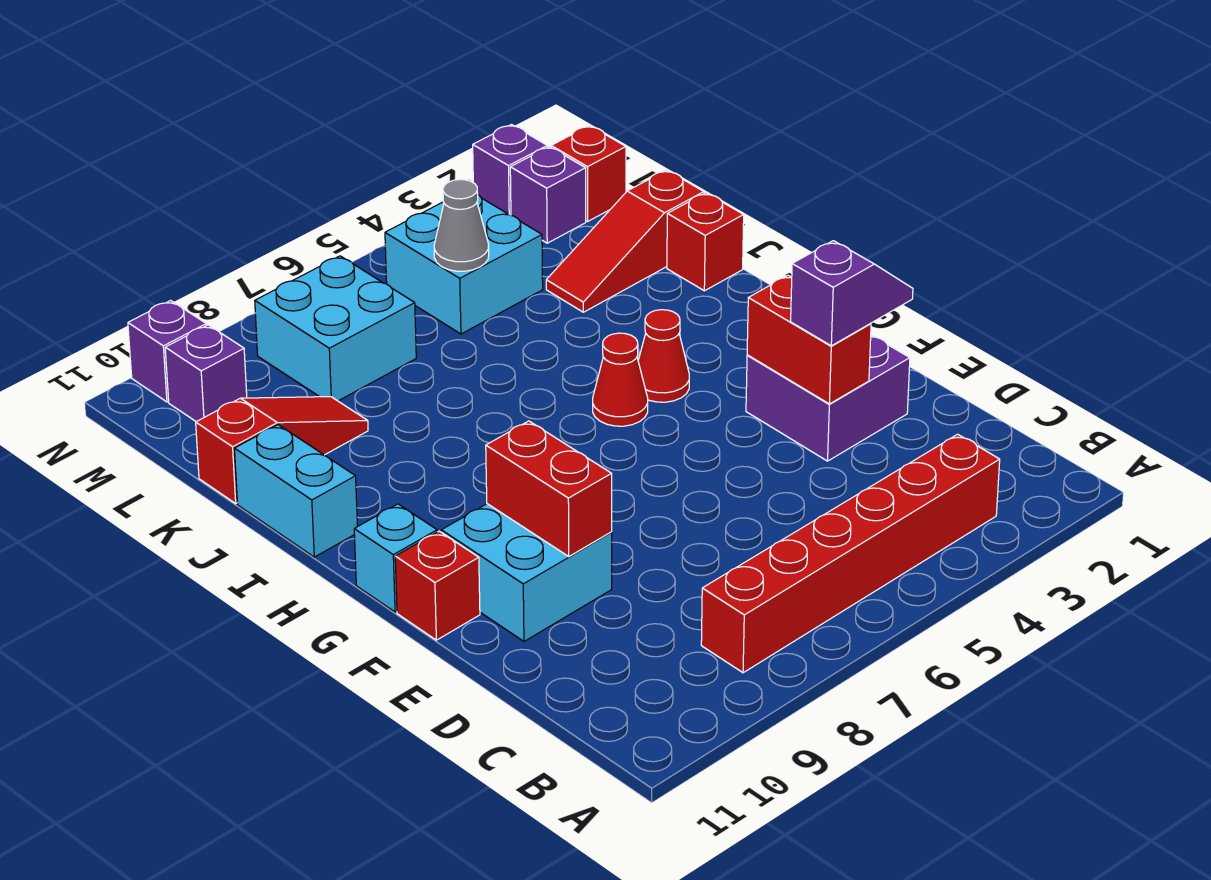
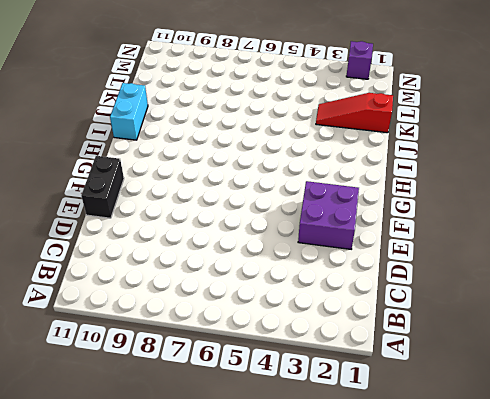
black 1x2 brick [81,156,124,218] -> red 1x1 brick [395,531,480,640]
none -> red 1x6 brick [701,434,1000,673]
none -> cyan 2x2 brick [441,504,612,641]
none -> cyan 1x1 brick [354,504,437,612]

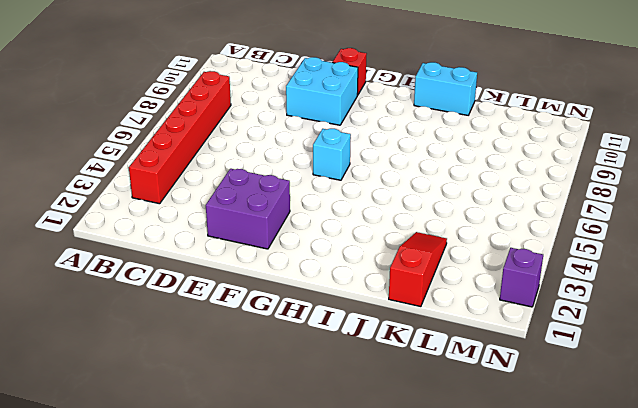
cyan 1x1 brick [313,129,351,180] -> cyan 1x1 brick moved to [354,504,437,612]
none -> red 1x1 cone [638,310,689,402]
none -> red 1x1 cone [593,333,648,426]
none -> red 1x1 brick [667,193,744,291]

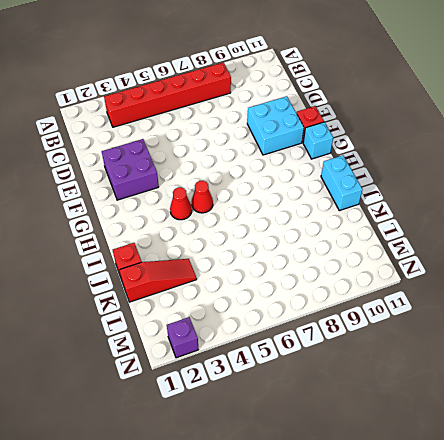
none -> red 1x3 slope [196,397,368,503]
none -> cyan 2x2 brick [385,195,543,334]
none -> cyan 2x2 brick [255,256,416,401]

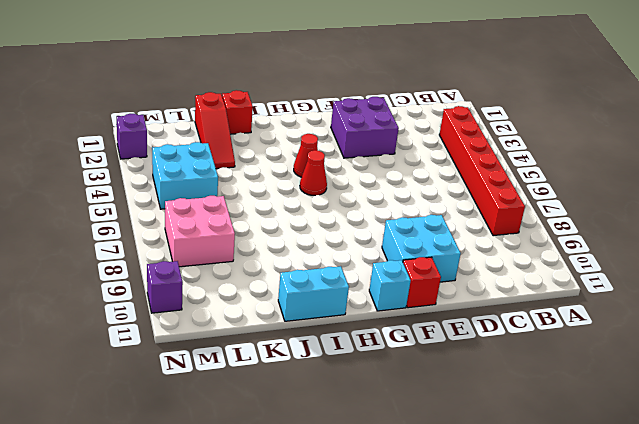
pink 2x2 brick [165,196,235,267] -> cyan 2x2 brick [255,256,416,401]
none -> red 1x3 slope [196,397,368,503]
none -> red 1x1 brick [551,126,626,221]
none -> purple 1x1 brick [510,147,586,243]

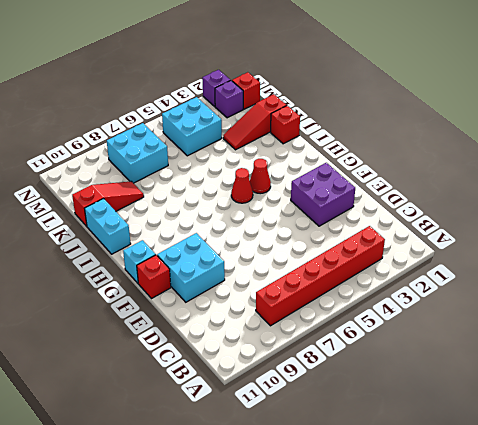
none -> purple 1x1 brick [165,325,247,422]
none -> purple 1x1 brick [128,300,206,402]
none -> red 1x2 brick [747,275,871,404]

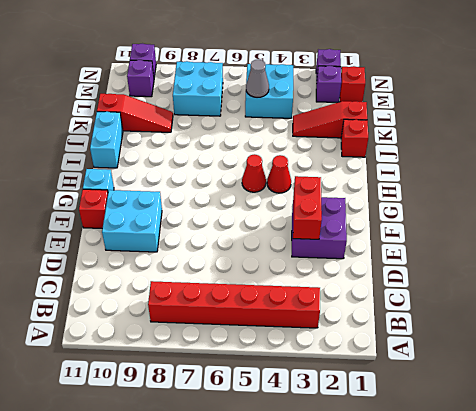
none -> red 1x2 brick [486,421,612,556]
none -> purple 1x2 slope [791,241,913,346]

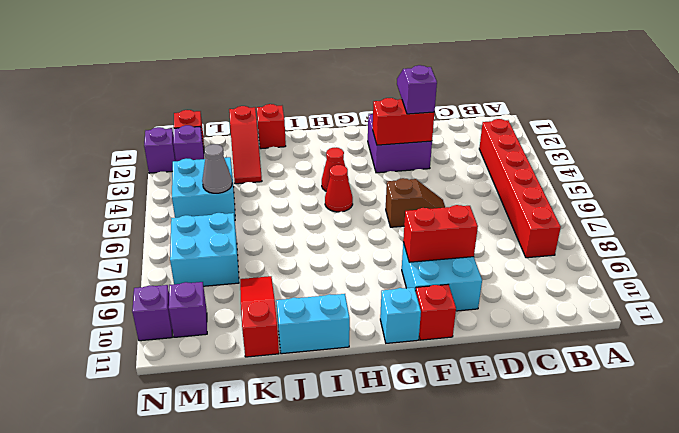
brown 1x2 slope [386,178,445,227] -> none

